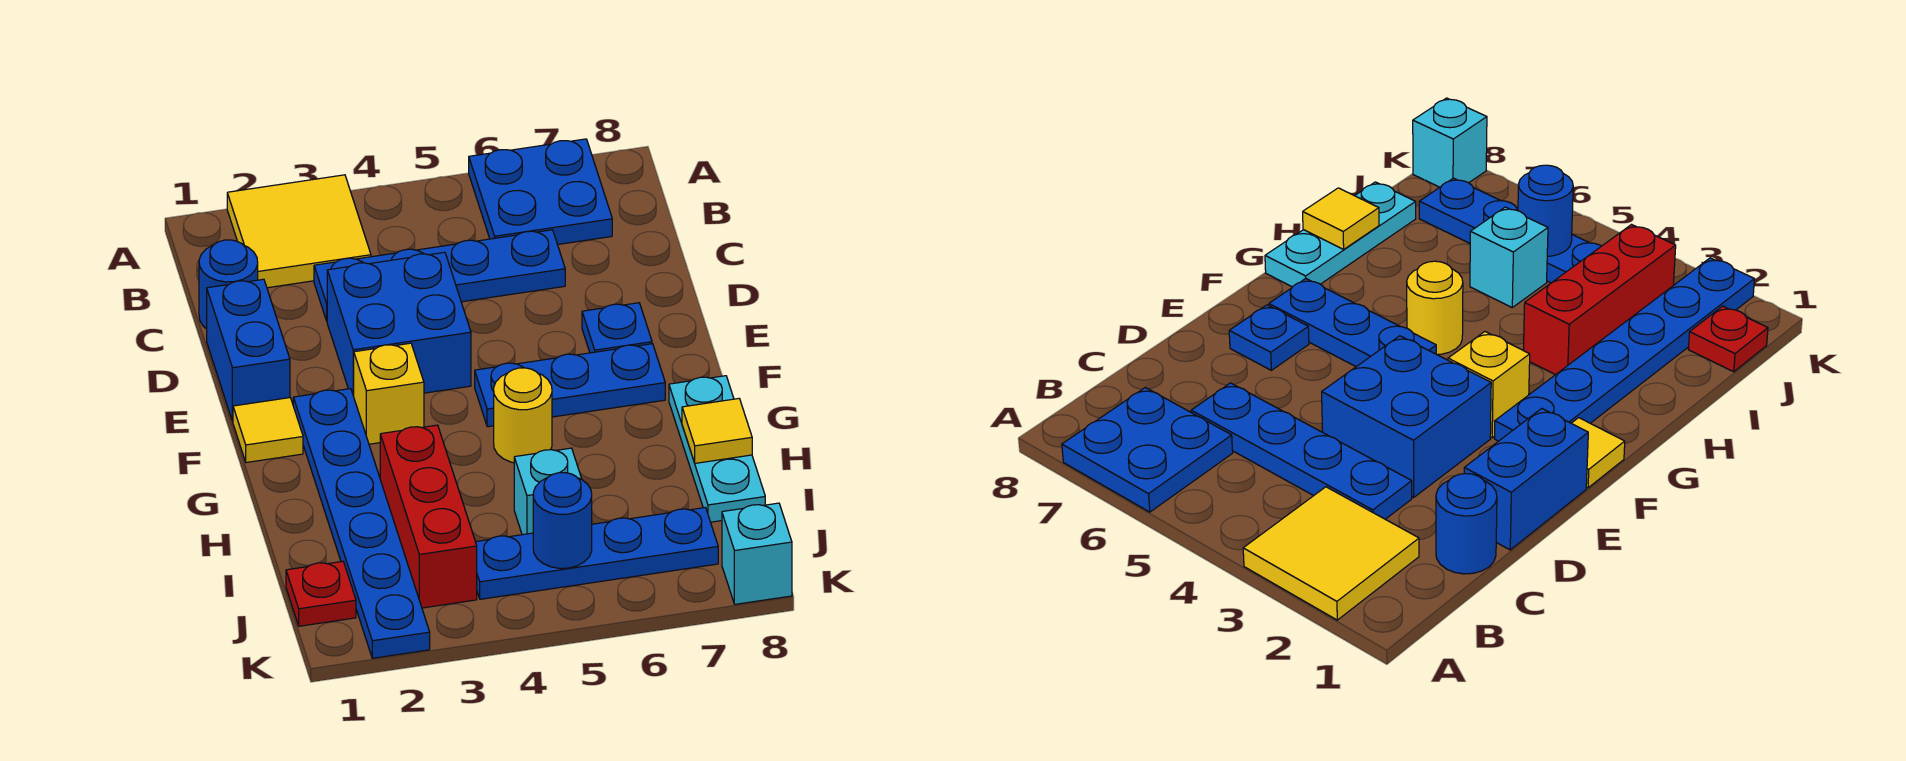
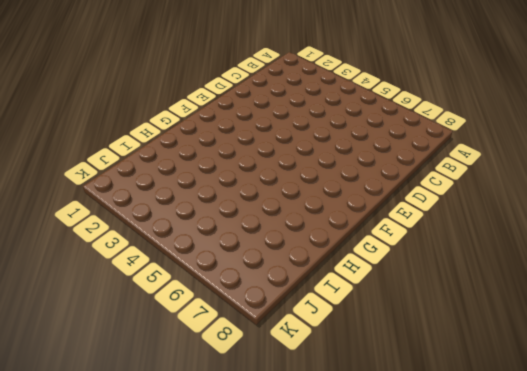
none -> yellow 2x2 tile [227,175,371,288]
none -> blue 2x2 plate [469,139,612,245]
none -> blue 1x1 round brick [199,240,258,329]

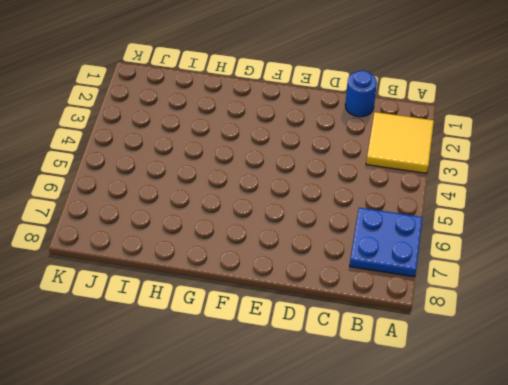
none -> blue 1x4 plate [314,230,565,321]
none -> blue 1x2 brick [207,279,290,421]
none -> blue 2x2 brick [327,252,471,396]

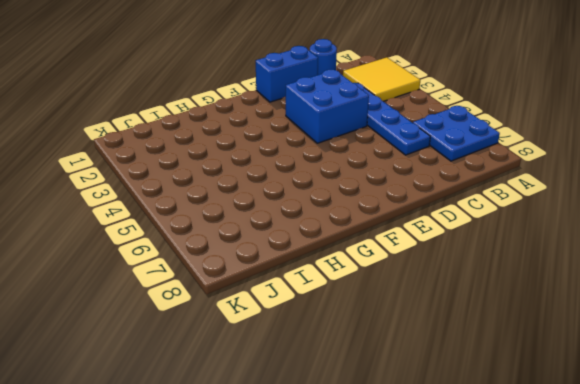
none -> blue 1x1 plate [582,303,652,353]
none -> yellow 1x1 tile [233,398,303,463]
none -> blue 1x6 plate [293,389,430,658]

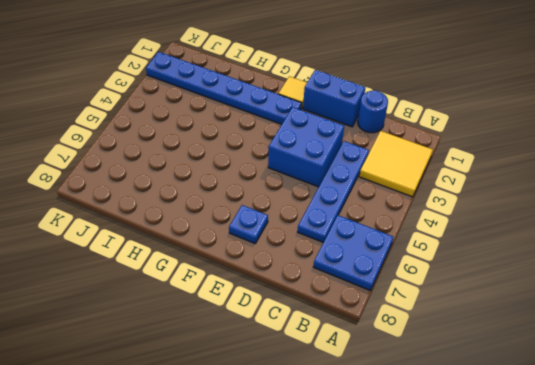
none -> yellow 1x1 brick [354,343,424,444]
none -> blue 1x3 plate [475,344,665,427]
none -> yellow 1x1 round brick [494,368,552,463]

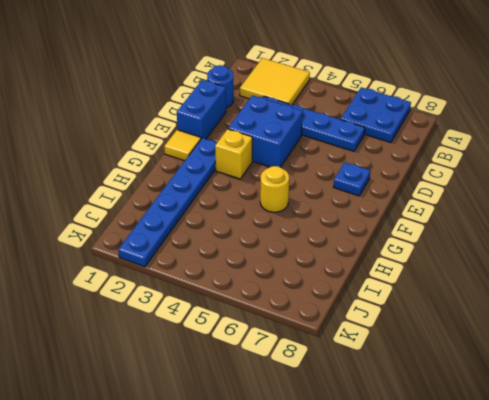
none -> blue 1x3 plate [475,344,665,427]
none -> cyan 1x3 plate [669,376,765,522]
none -> red 1x3 brick [380,425,477,608]

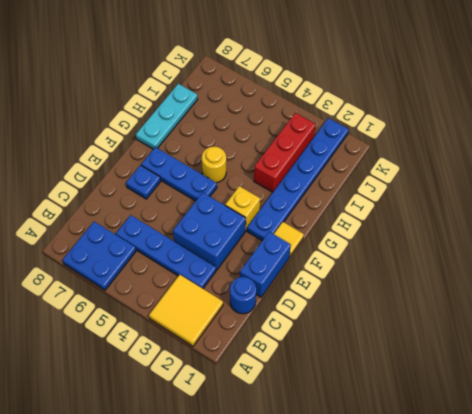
none -> cyan 1x1 brick [514,448,582,535]
none -> red 1x1 plate [286,561,356,626]
none -> blue 1x4 plate [476,507,718,599]

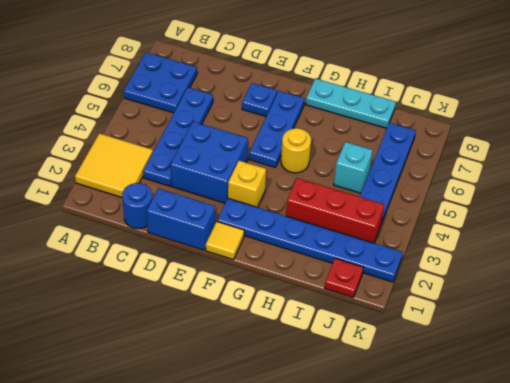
none -> cyan 1x1 brick [722,503,792,604]
none -> yellow 1x1 tile [682,399,752,463]
none -> blue 1x1 round brick [533,473,592,568]

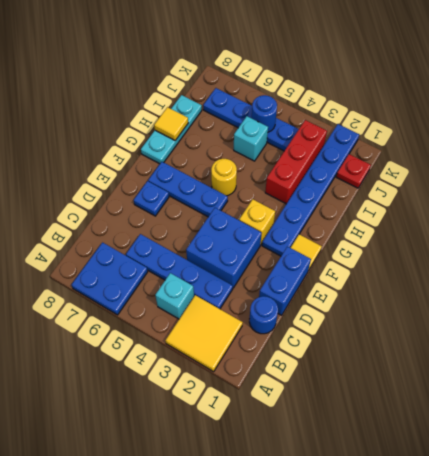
cyan 1x1 brick [155,273,194,319] -> cyan 1x1 brick moved to [722,503,792,604]

